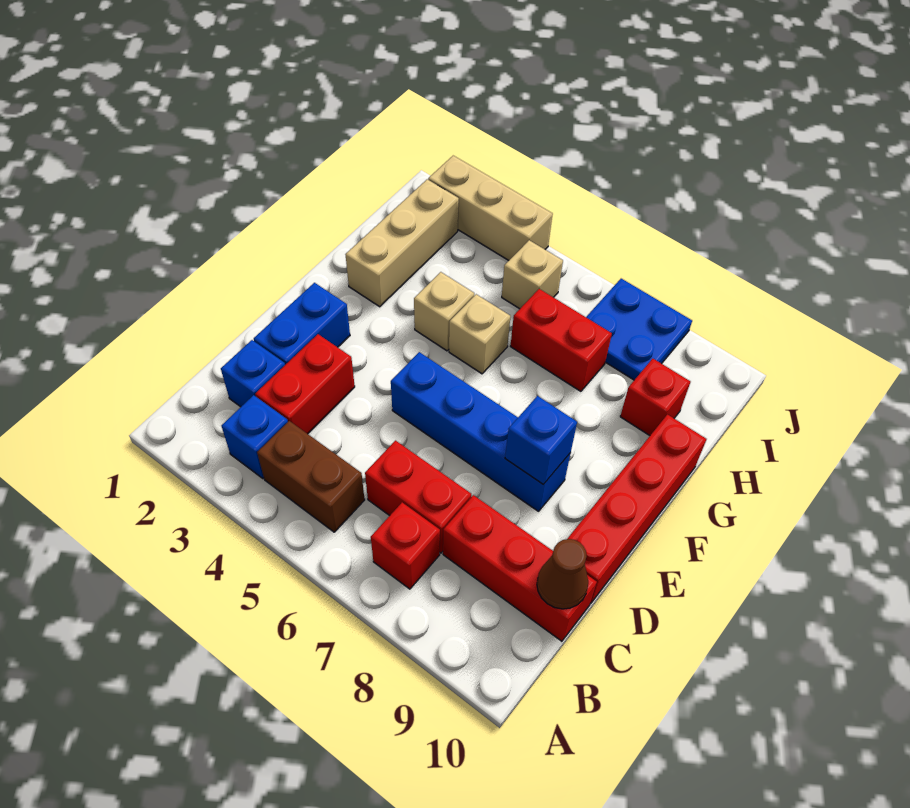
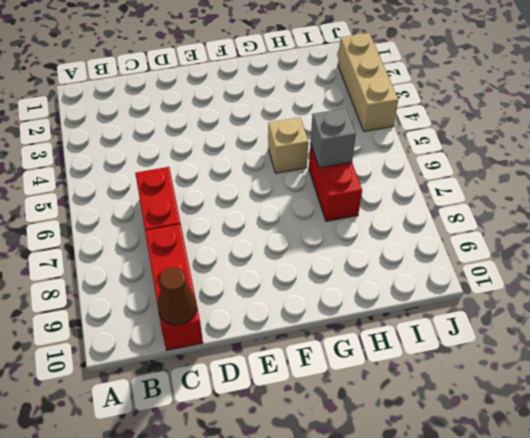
grey 1x1 brick [311,108,356,168] -> none
none -> blue 1x1 brick [221,395,288,478]
none -> brown 1x2 brick [257,421,365,532]
none -> red 1x1 brick [371,502,440,589]

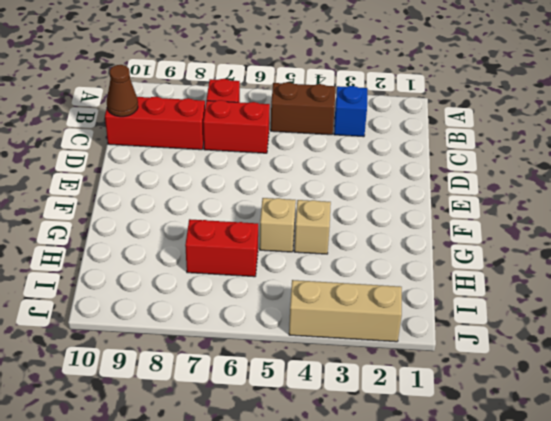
none -> blue 1x1 brick [221,340,285,407]
none -> red 1x2 brick [255,334,355,434]
none -> blue 1x2 brick [254,283,350,365]

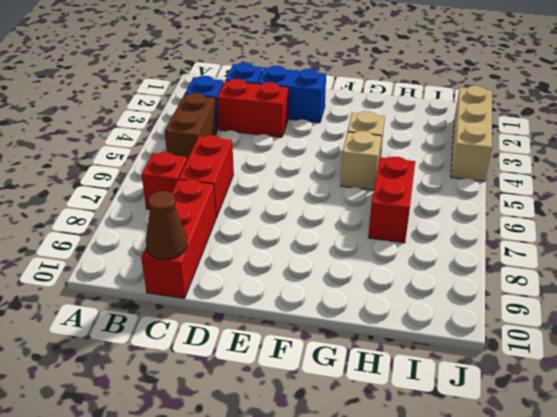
none -> red 1x4 brick [568,415,706,603]
none -> blue 1x4 brick [391,352,571,511]
none -> tan 1x3 brick [345,179,459,307]

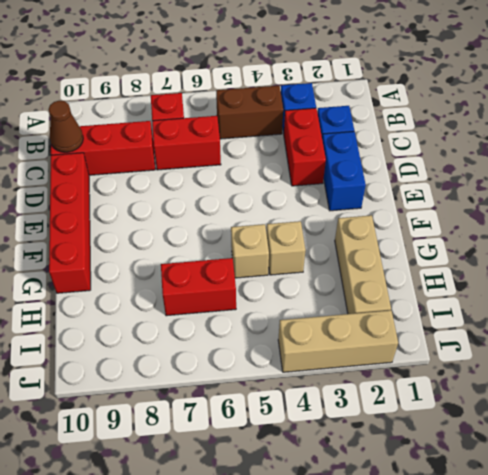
none -> blue 1x4 brick [391,352,571,511]
none -> red 1x1 brick [620,359,690,436]
none -> tan 1x1 brick [502,240,563,309]

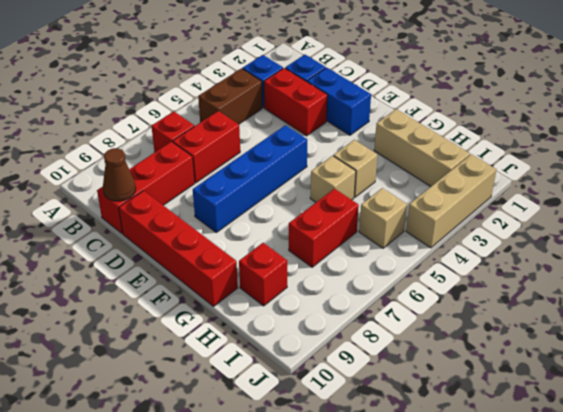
none -> blue 2x2 plate [586,279,692,380]
none -> blue 1x1 brick [505,396,577,484]

